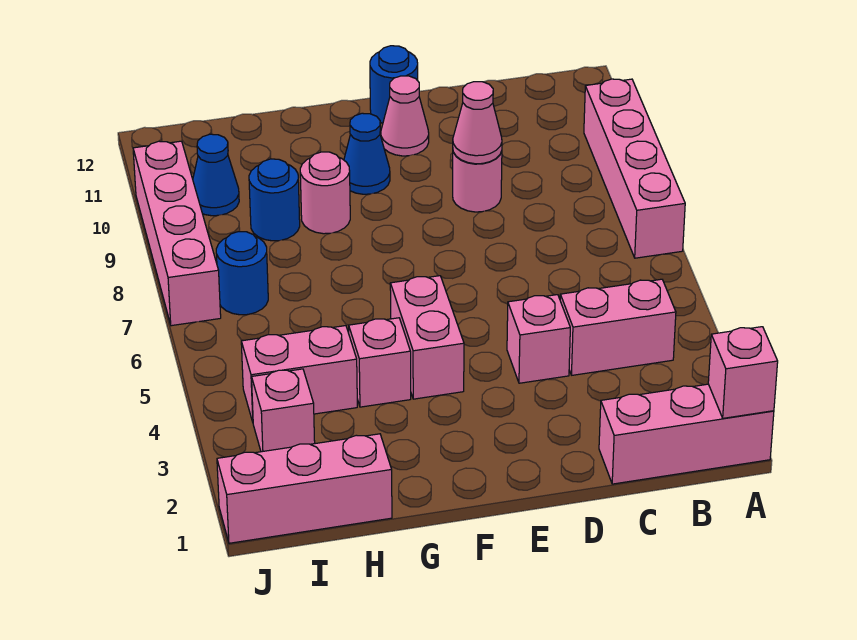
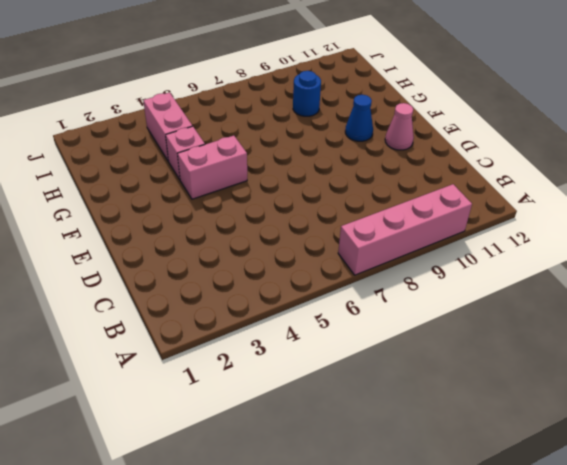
none -> pink 1x3 brick [599,384,774,484]
none -> pink 1x2 brick [560,279,676,375]
none -> pink 1x1 brick [507,295,570,383]

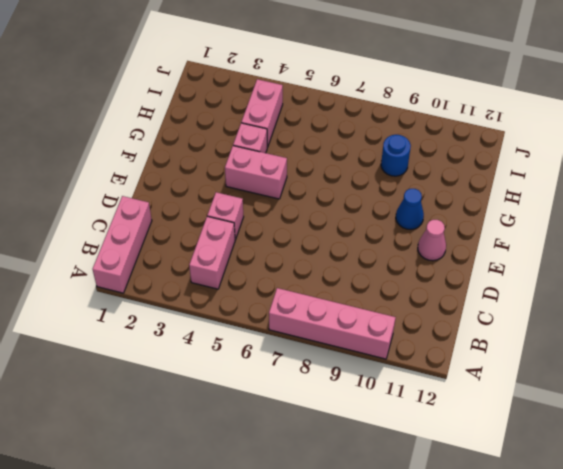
none -> pink 1x1 round brick [453,151,502,212]
none -> blue 1x1 round brick [370,46,418,123]
none -> pink 1x1 round brick [300,152,350,234]

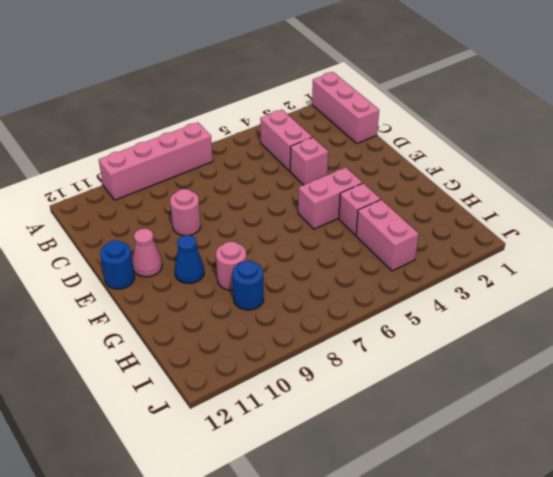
none -> pink 1x3 brick [217,434,392,543]
none -> pink 1x1 brick [252,369,315,452]
none -> blue 1x1 round brick [216,232,268,315]

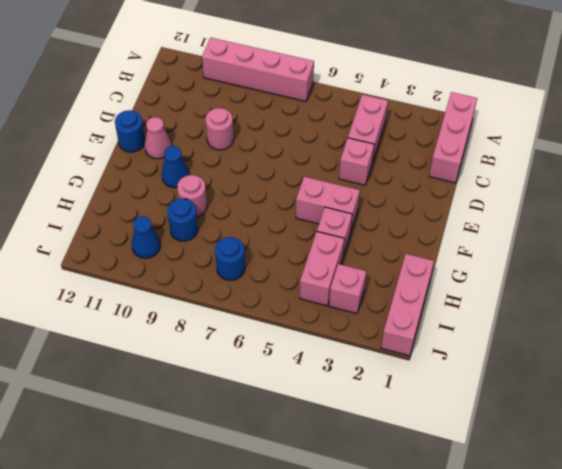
none -> pink 1x4 brick [133,141,221,326]
none -> pink 1x1 brick [708,327,778,418]
none -> pink 1x1 cone [453,82,502,164]

